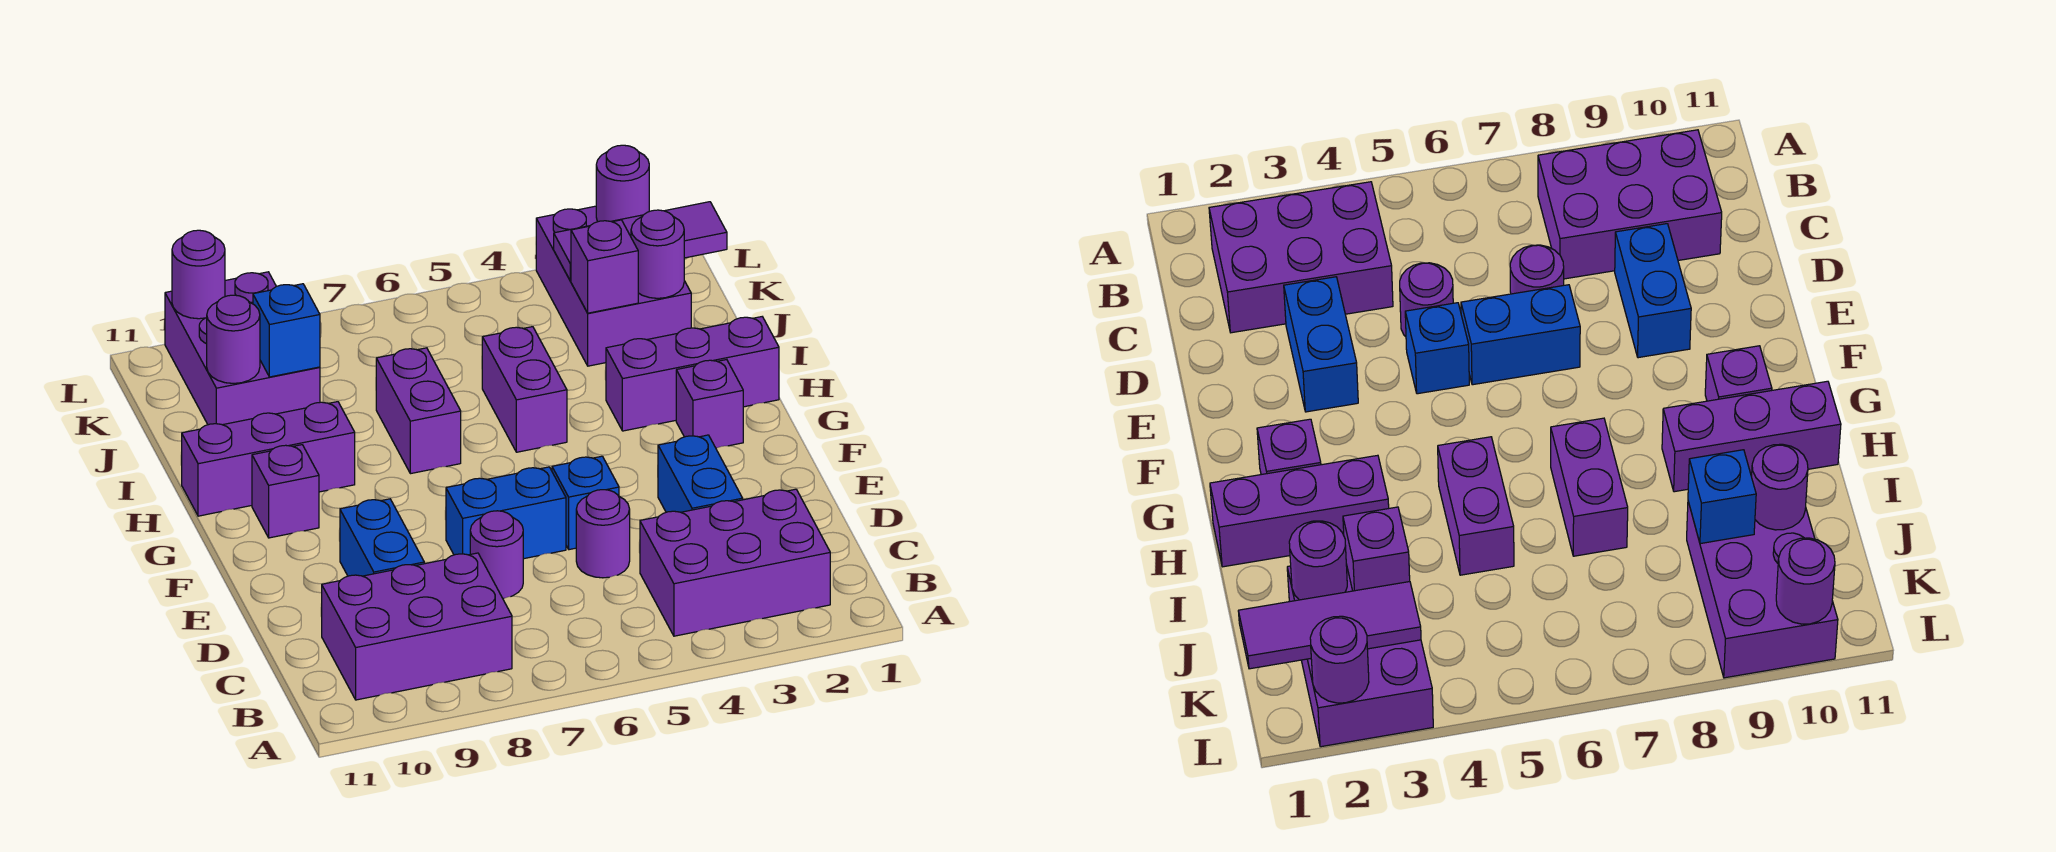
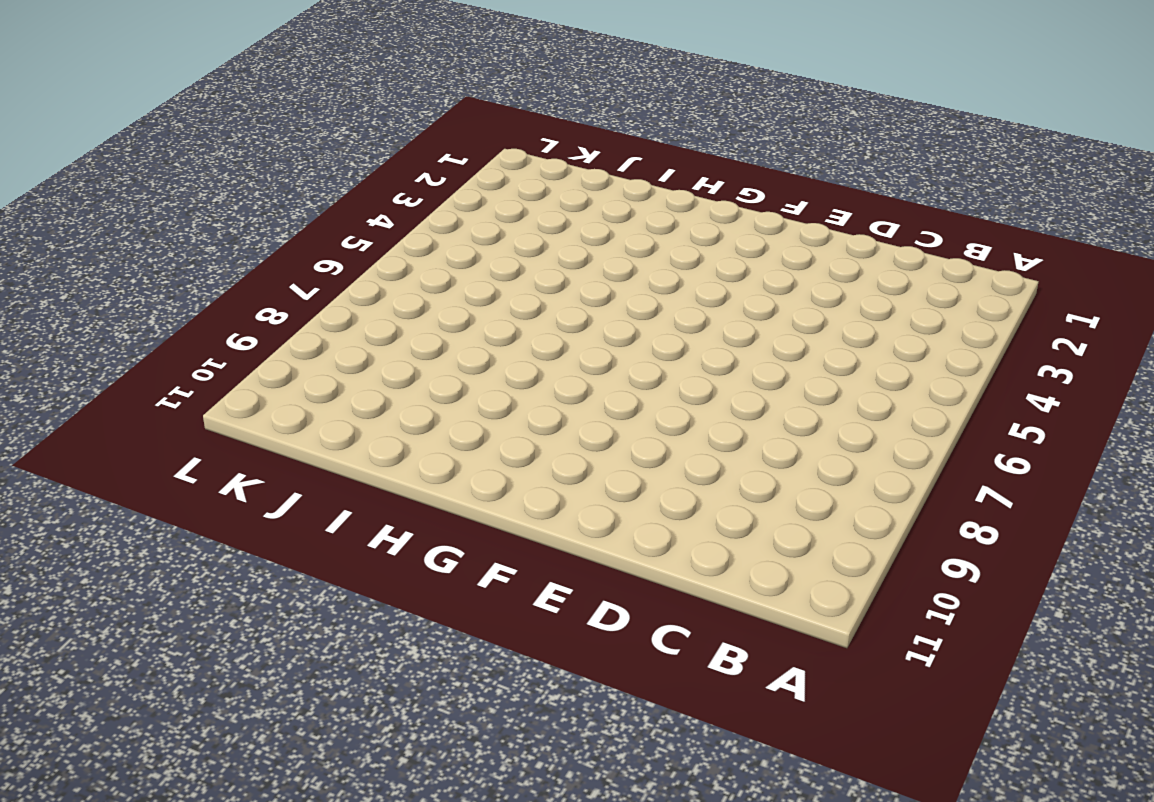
none -> purple 2x3 brick [640,489,830,636]
none -> purple 2x3 brick [322,553,512,700]
none -> blue 1x2 brick [658,435,743,512]

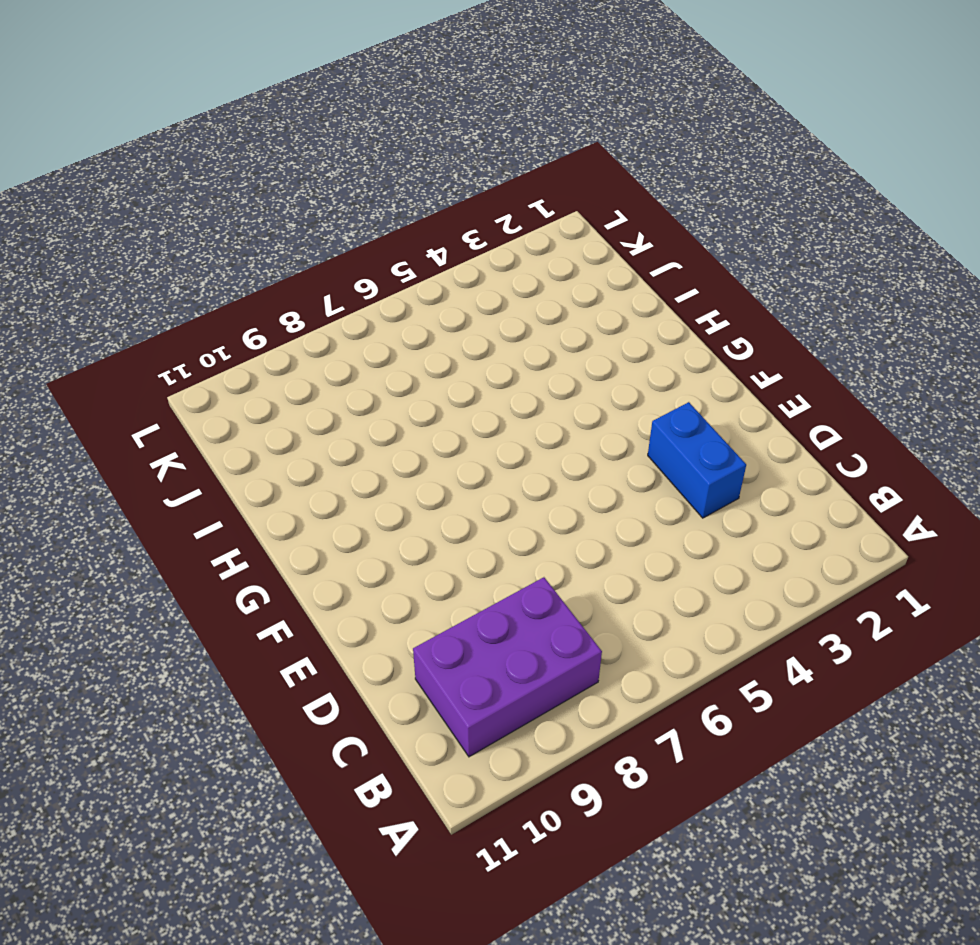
none -> purple 2x3 brick [640,489,830,636]
none -> purple 1x1 round brick [576,490,630,578]
none -> purple 1x1 round brick [470,511,523,599]

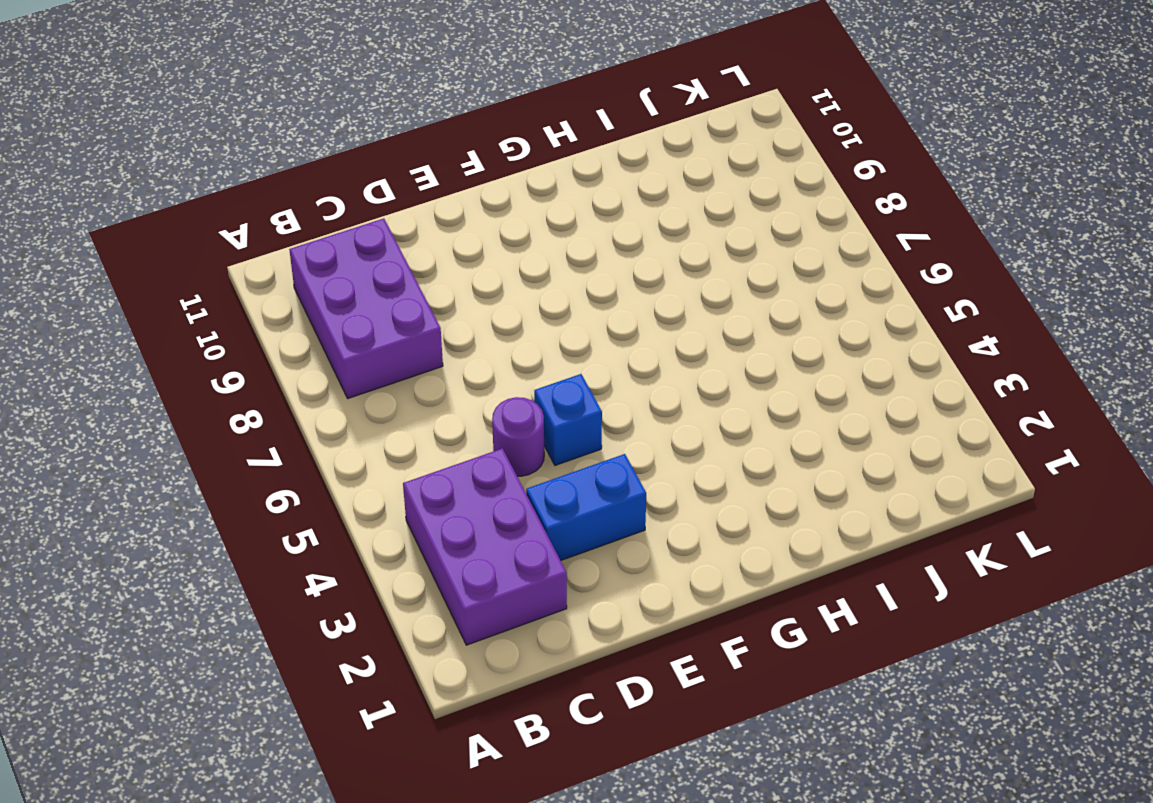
none -> purple 1x1 round brick [470,511,523,599]
none -> blue 1x2 brick [340,499,424,576]
none -> blue 1x2 brick [446,467,566,559]

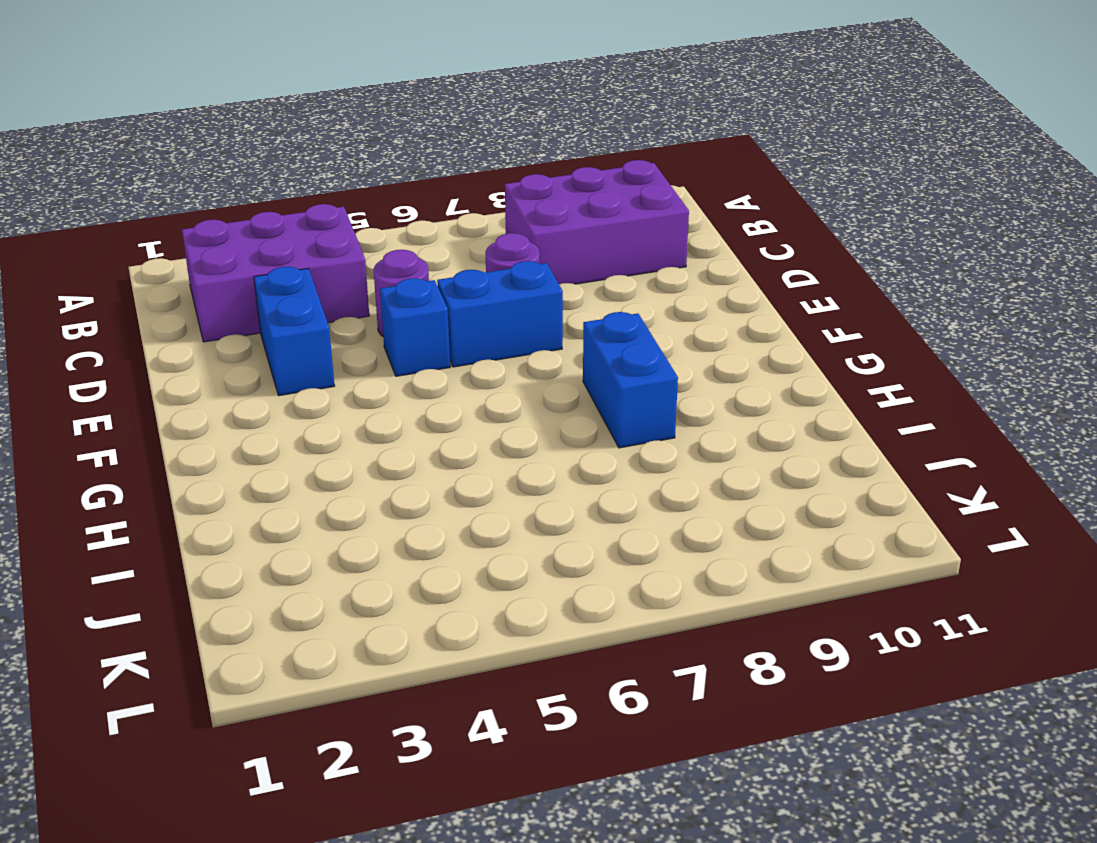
blue 1x2 brick [583,312,678,448] -> blue 1x2 brick moved to [340,499,424,576]
none -> purple 1x1 brick [676,360,743,448]
none -> purple 1x1 brick [252,445,319,538]
none -> purple 1x3 brick [606,317,779,431]

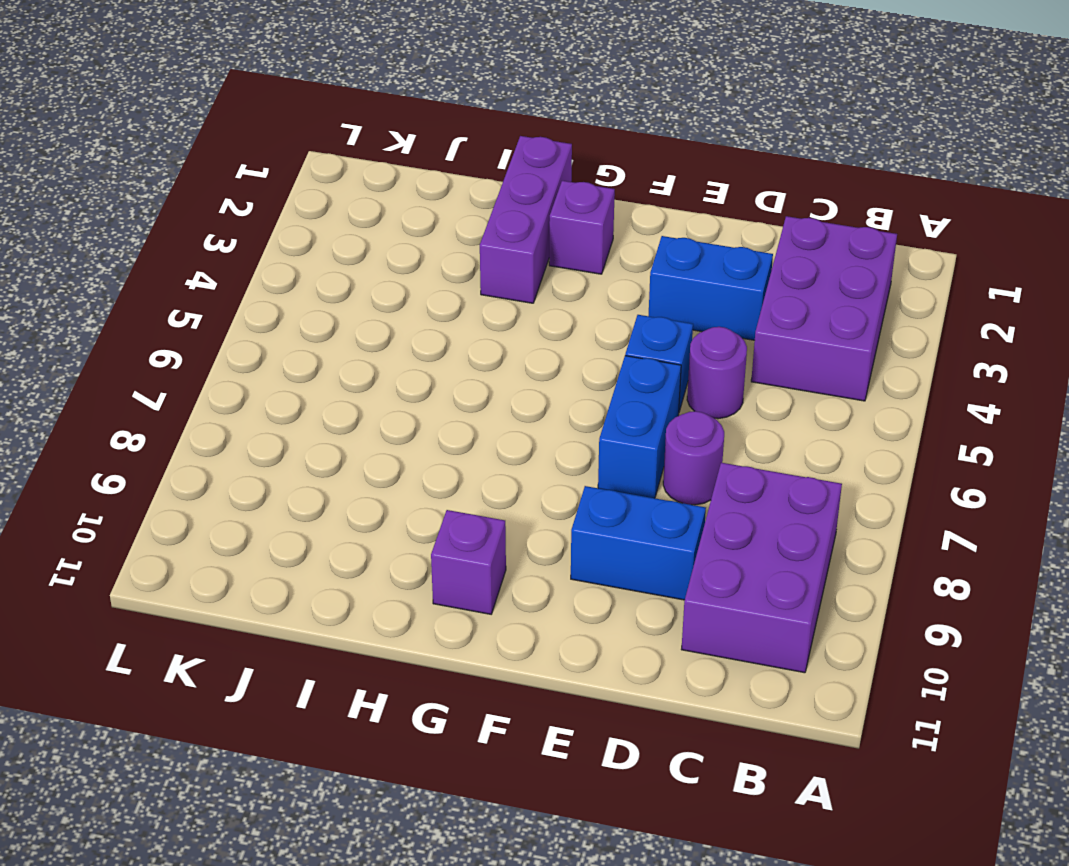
none -> purple 1x2 brick [482,327,567,452]
none -> purple 1x2 brick [376,348,461,474]
none -> purple 1x3 brick [182,402,355,516]

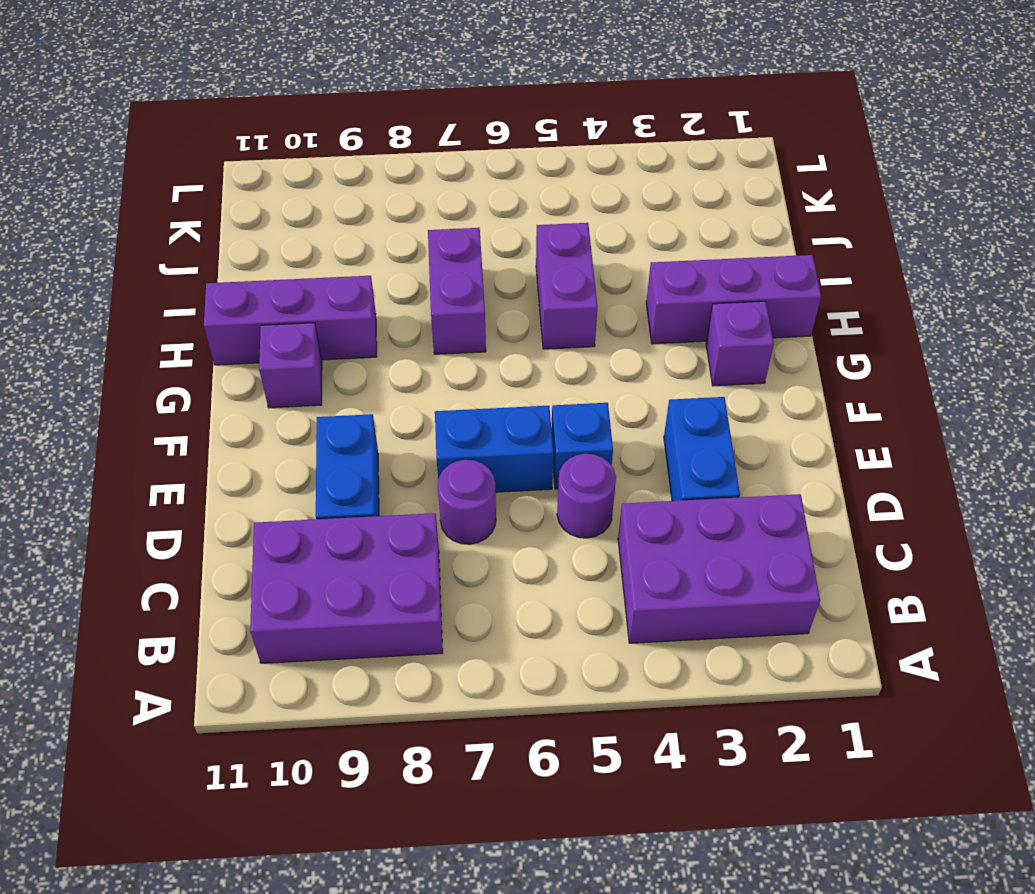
none -> purple 2x3 brick [536,206,691,366]
none -> purple 2x3 brick [165,272,320,425]
none -> purple 1x1 round brick [631,210,684,298]

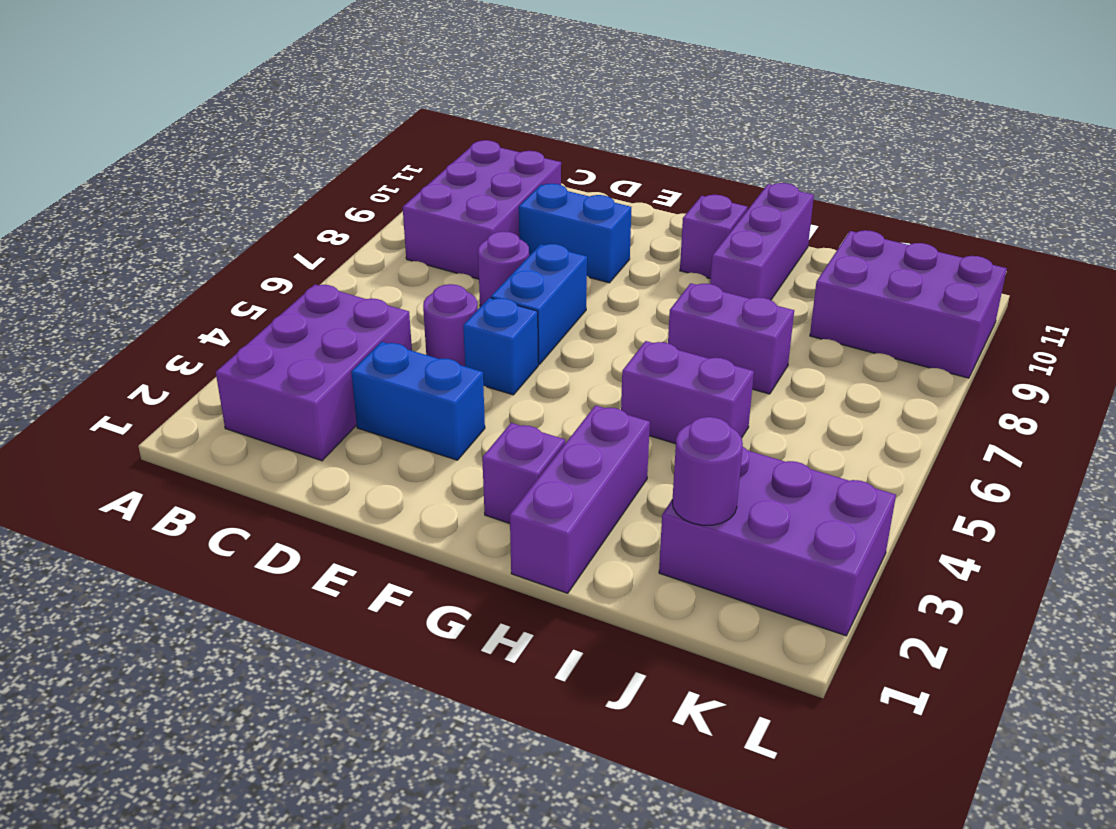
none -> purple 1x1 brick [571,220,638,313]
none -> blue 1x1 brick [253,284,320,377]
none -> purple 1x1 round brick [207,295,260,383]

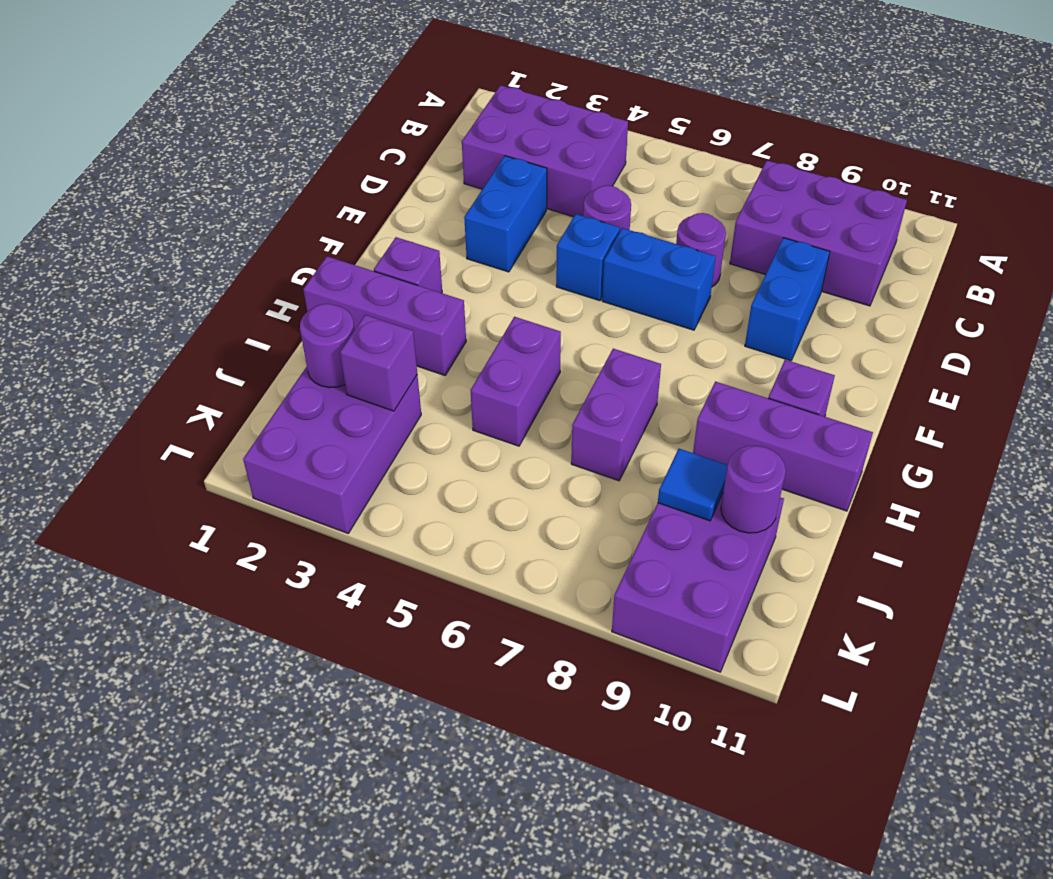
blue 1x1 tile [658,449,728,521] -> blue 1x1 brick [253,284,320,377]
none -> purple 1x3 tile [554,202,727,281]
none -> purple 1x1 round brick [596,145,649,222]
none -> purple 1x1 round brick [172,230,225,319]

